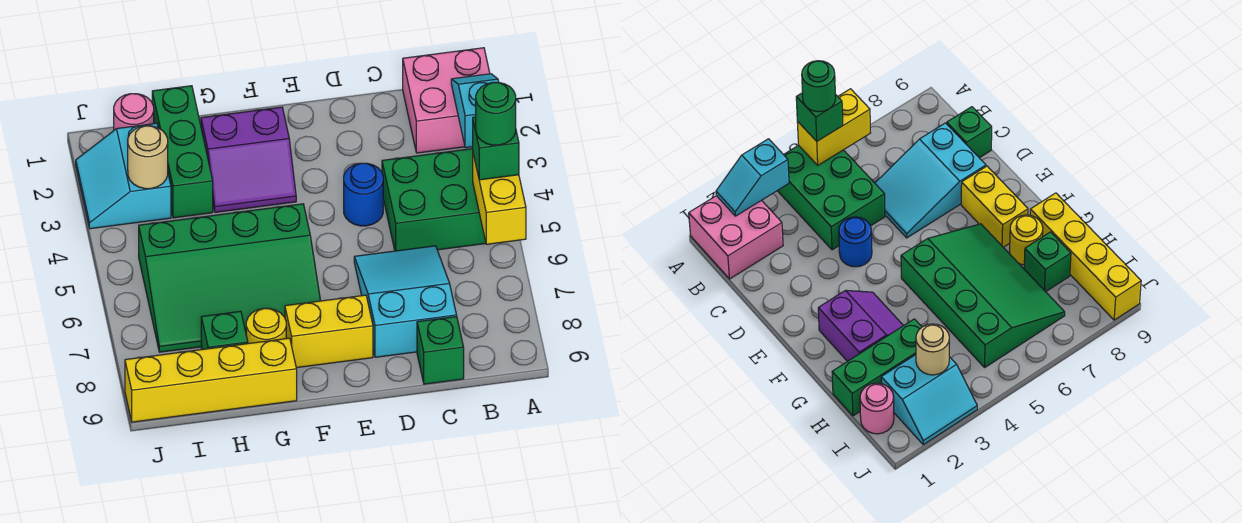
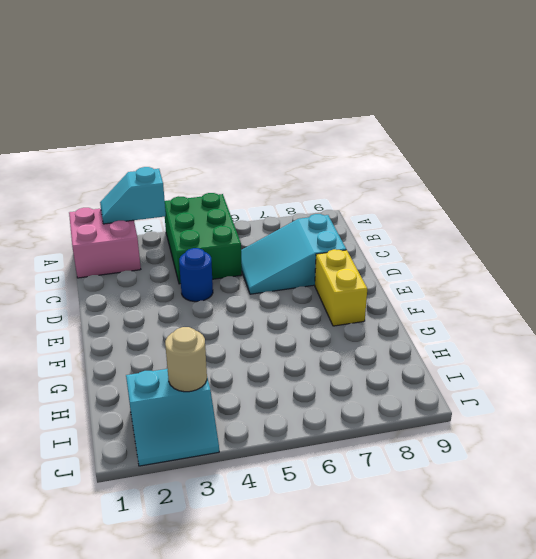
none -> green 1x1 brick [417,317,464,384]
none -> purple 2x2 slope [201,107,296,212]
none -> green 3x4 slope [139,204,320,352]

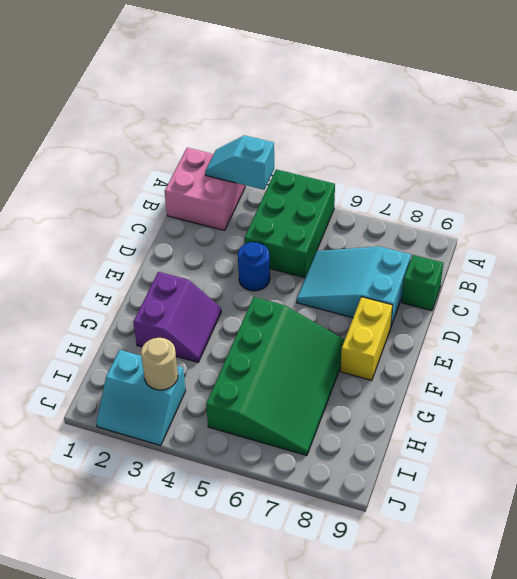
none -> yellow 1x1 round brick [246,308,286,344]
none -> yellow 1x4 brick [125,338,297,422]
none -> green 1x3 brick [152,86,213,218]

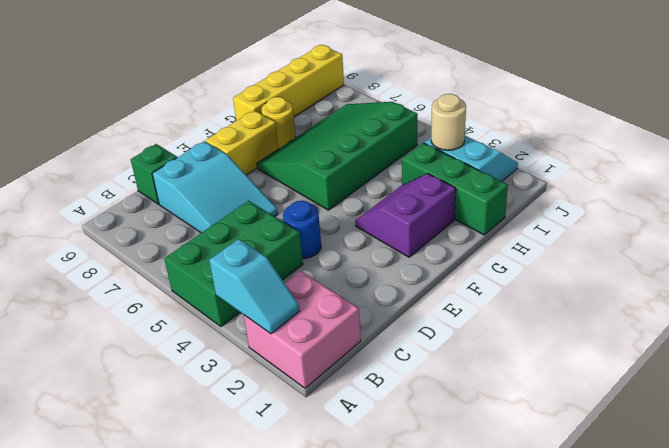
none -> green 1x1 brick [201,311,248,350]
none -> pink 1x1 round brick [114,94,154,130]
none -> yellow 1x2 brick [473,154,526,244]

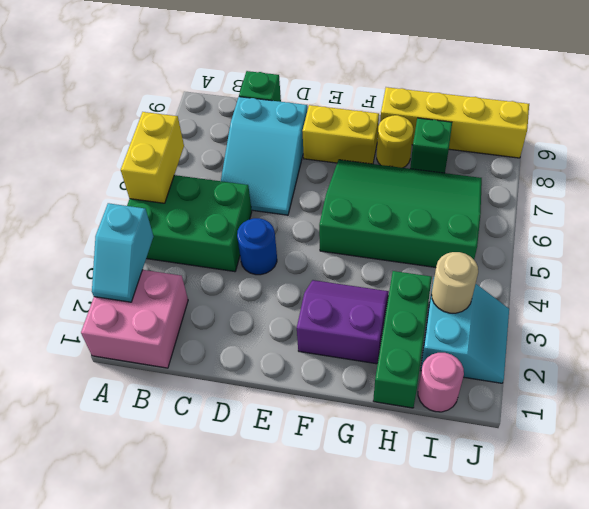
none -> green 1x1 brick [473,117,519,180]
none -> green 1x1 round brick [476,82,516,145]

